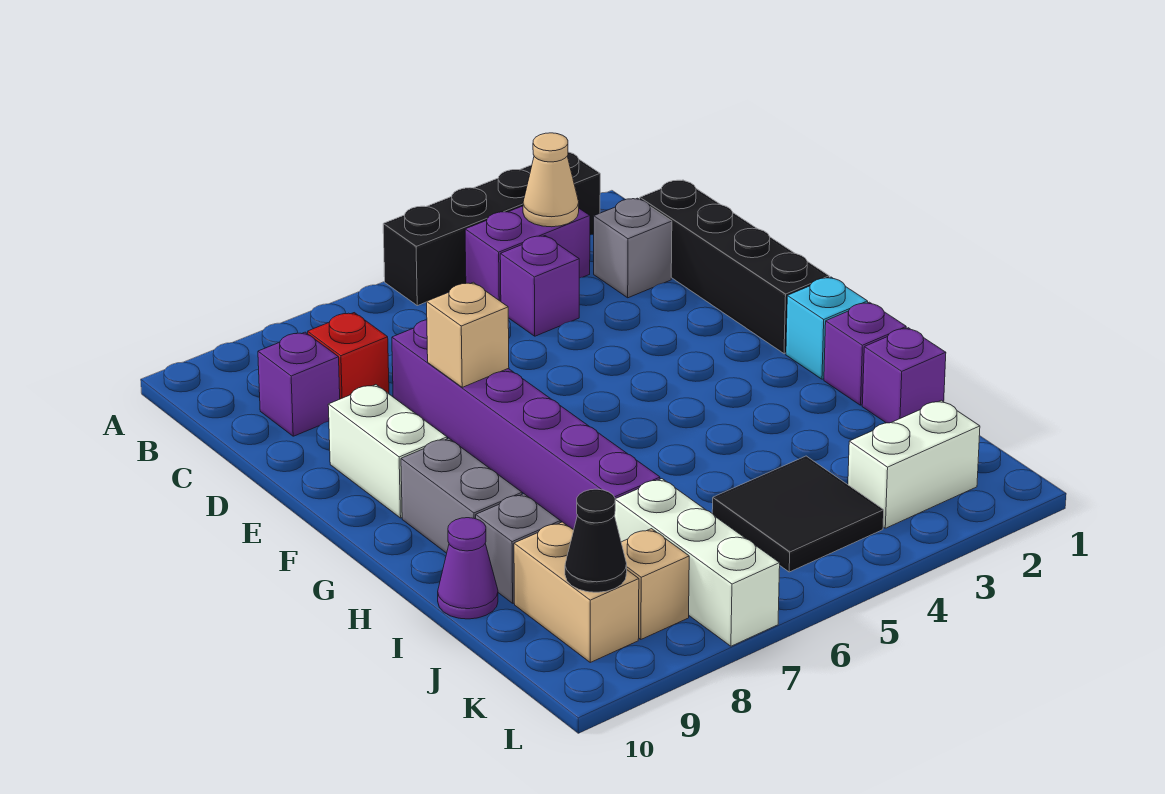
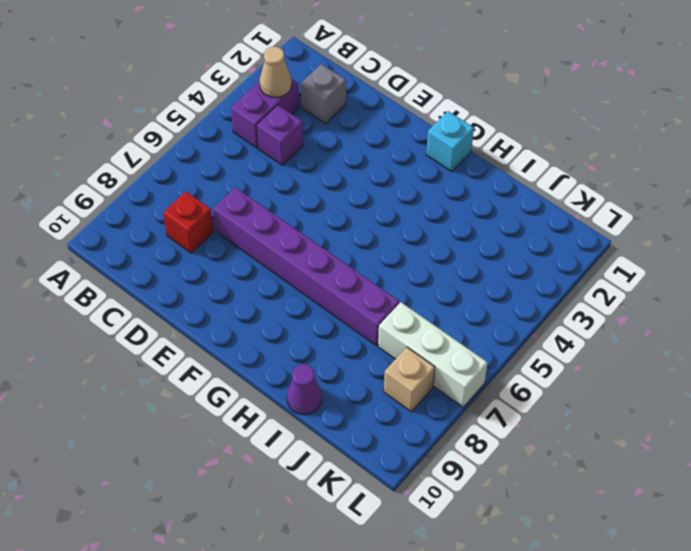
none -> black 1x4 brick [383,152,600,306]
none -> black 1x4 brick [640,180,829,354]
none -> purple 1x1 brick [258,332,340,436]

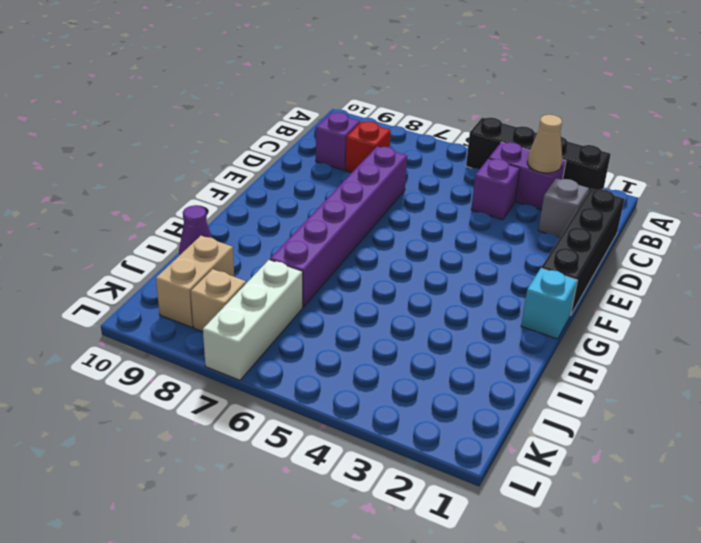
none -> white 1x2 brick [328,385,447,518]
none -> grey 1x2 brick [401,438,522,553]
none -> purple 1x1 brick [824,302,906,405]

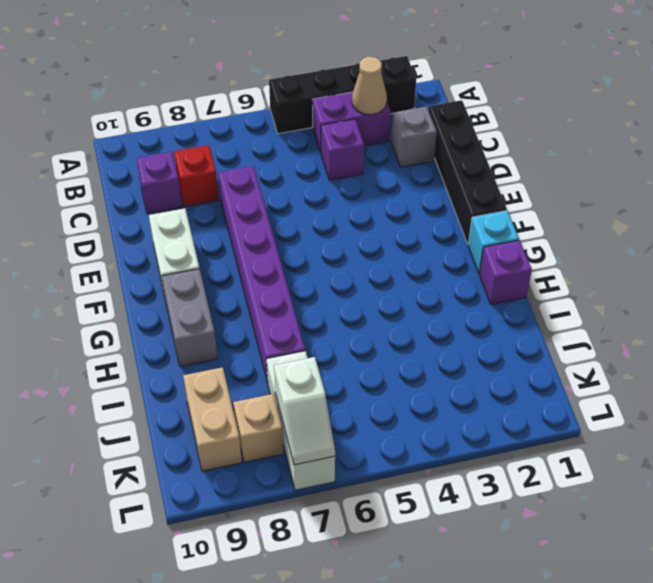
white 1x2 slope [274,357,335,465] -> none
none -> purple 1x1 brick [862,328,946,423]
none -> grey 1x1 brick [476,494,560,603]
none -> purple 1x1 cone [438,518,498,619]

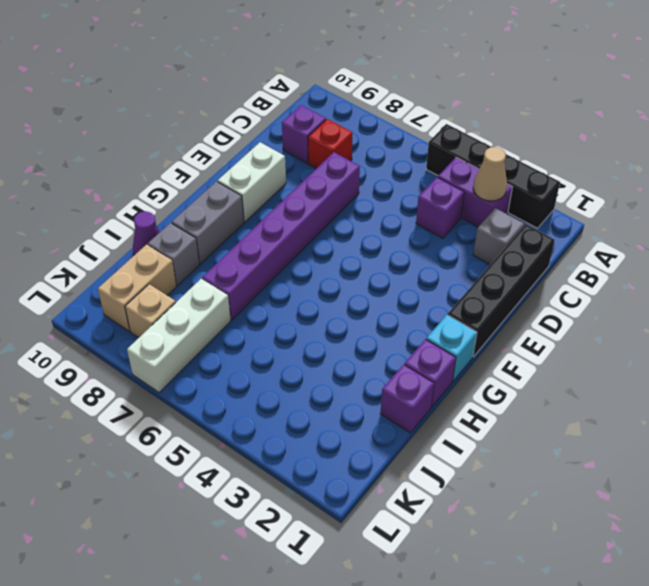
none -> black 2x2 tile [712,456,884,572]
none -> white 1x2 brick [848,400,980,528]
none -> tan 1x1 brick [427,282,509,387]

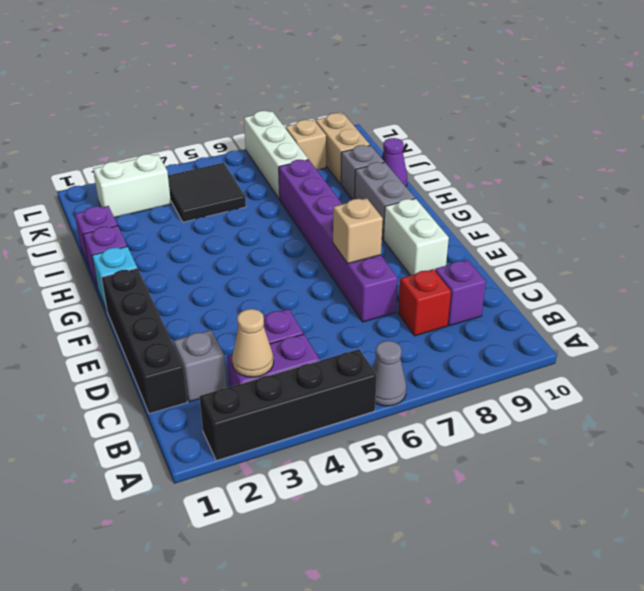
grey 1x1 cone [372,341,406,406] -> none
none -> black 1x1 cone [565,489,627,592]

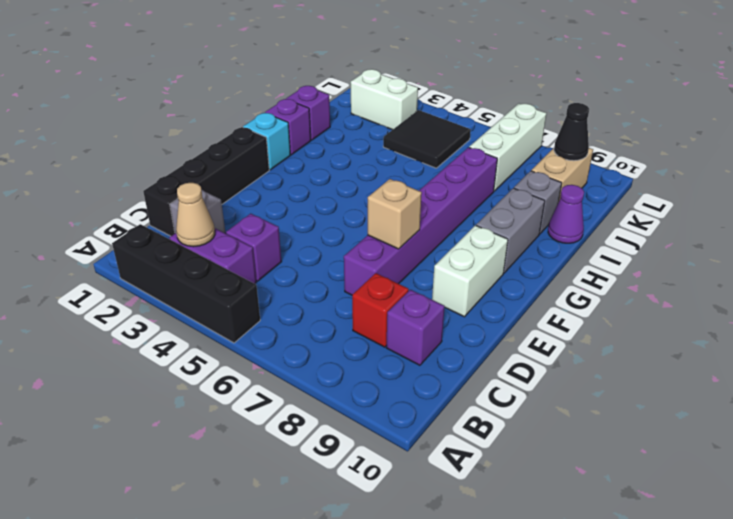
none -> tan 1x1 brick [621,529,689,639]

